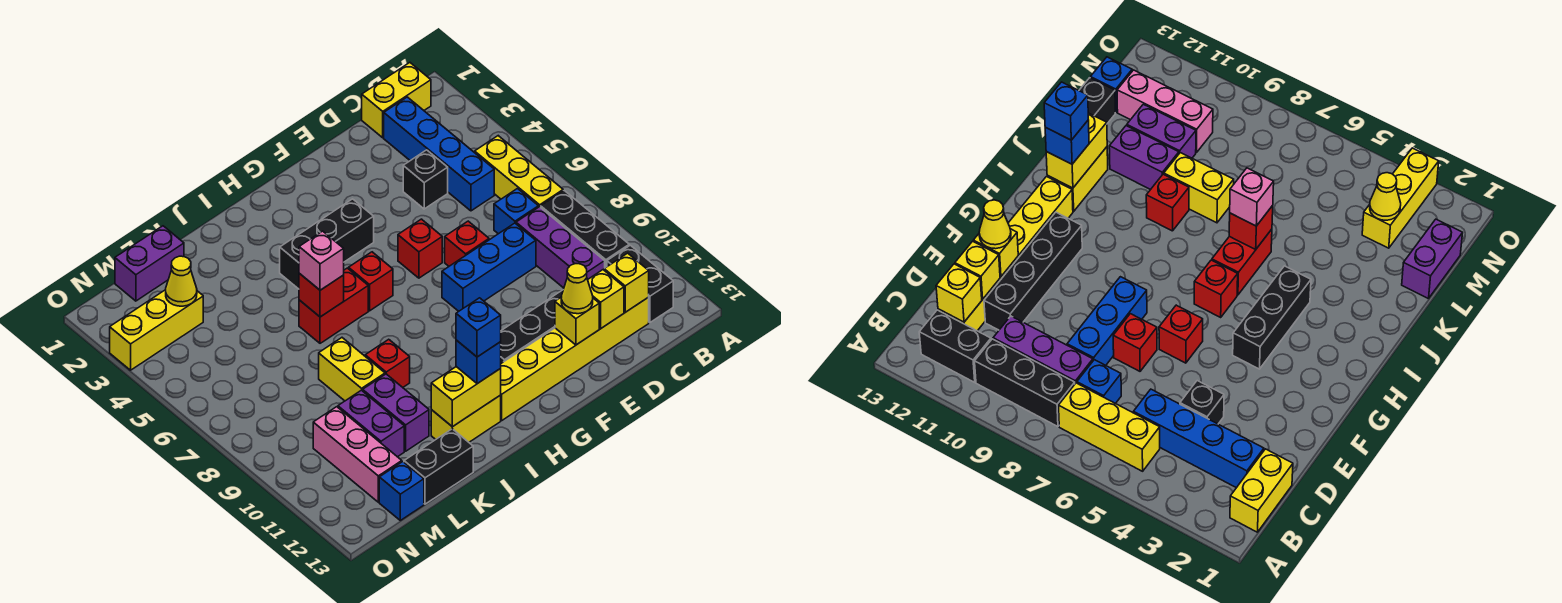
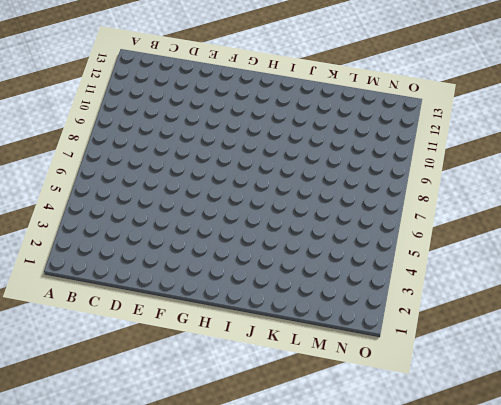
none -> yellow 1x2 brick [362,63,431,138]
none -> yellow 1x3 brick [475,136,563,207]
none -> black 1x3 brick [541,191,629,268]
none -> black 1x2 brick [607,245,673,323]

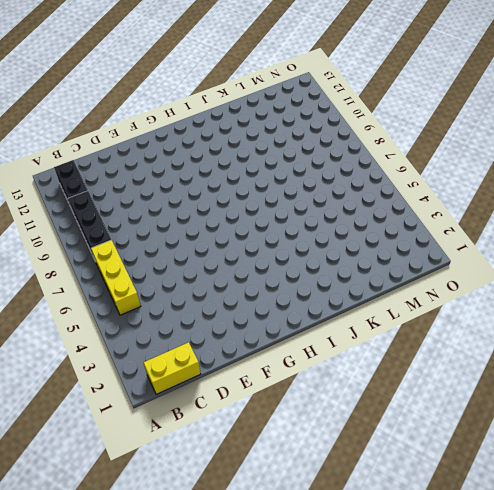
none -> blue 1x4 brick [384,97,494,211]
none -> blue 1x1 brick [494,189,538,234]
none -> purple 1x3 brick [516,207,605,288]
none -> yellow 1x6 brick [500,297,649,420]

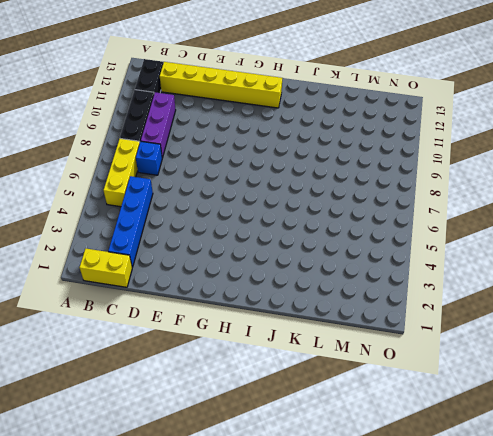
none -> black 1x1 brick [403,150,448,209]
none -> blue 1x3 brick [442,223,536,311]
none -> black 1x4 brick [501,290,563,363]
none -> red 1x1 brick [445,221,489,266]

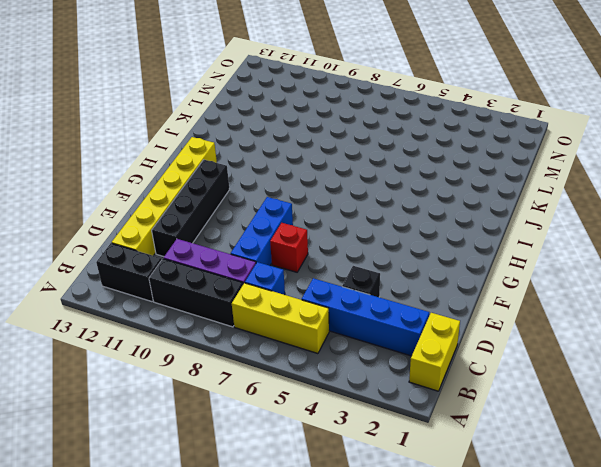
none -> red 1x1 brick [398,219,442,278]
none -> black 1x3 brick [280,199,374,289]
none -> red 1x1 brick [349,252,393,311]
none -> red 1x2 brick [299,268,368,343]

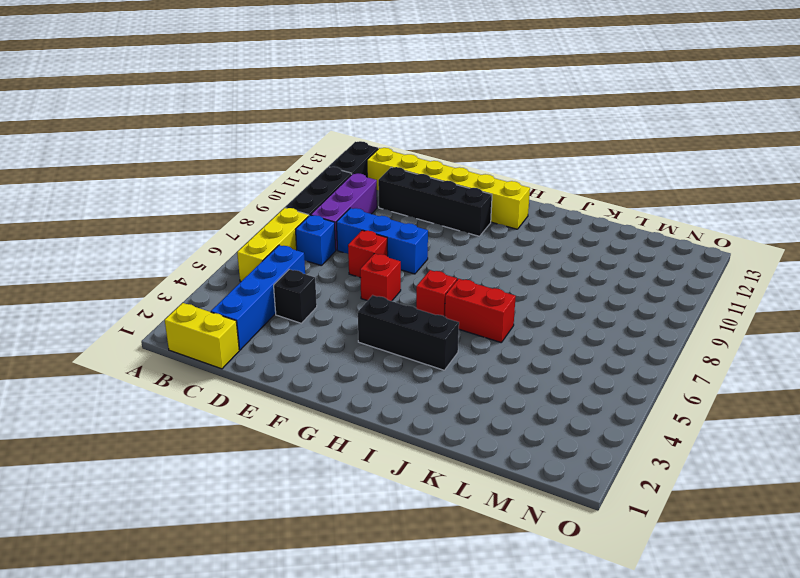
none -> yellow 1x2 brick [431,395,501,442]
none -> red 1x1 brick [365,339,410,387]
none -> yellow 1x2 brick [319,338,385,401]
none -> purple 1x2 brick [363,374,429,451]

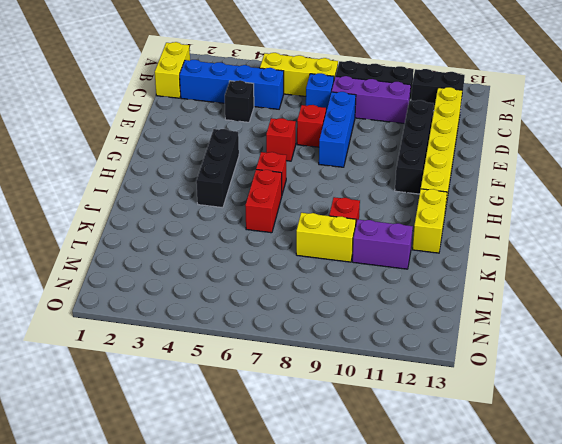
none -> black 1x2 brick [404,429,473,504]
none -> purple 1x2 brick [115,226,184,301]
none -> purple 1x2 brick [338,390,404,457]
none -> yellow 1x3 brick [110,290,203,370]

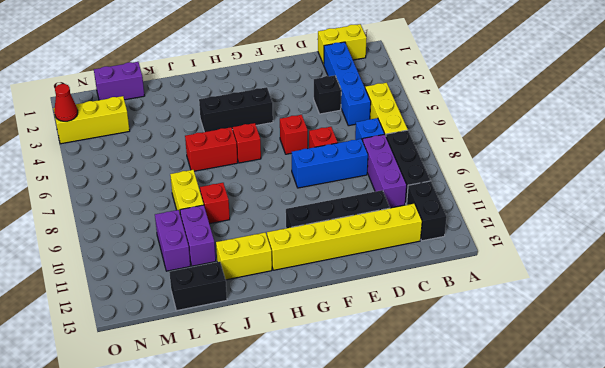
red 1x1 cone [54,84,78,121] -> none
none -> pink 1x3 brick [313,407,402,502]
none -> blue 1x1 brick [379,462,424,520]
none -> yellow 1x1 brick [604,253,649,312]
none -> yellow 1x1 brick [588,270,624,329]

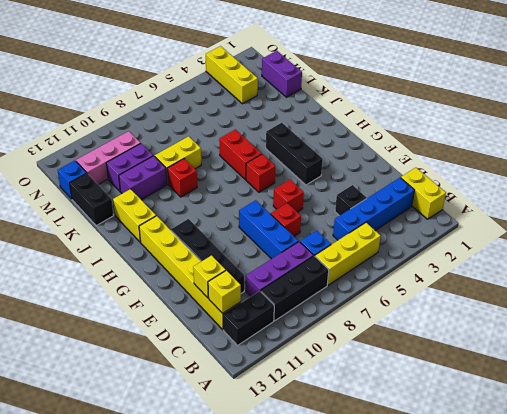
none -> yellow 1x1 brick [555,297,599,345]
none -> yellow 1x2 brick [431,367,501,427]
none -> red 1x1 brick [299,273,344,317]
none -> yellow 1x1 cone [166,256,197,306]

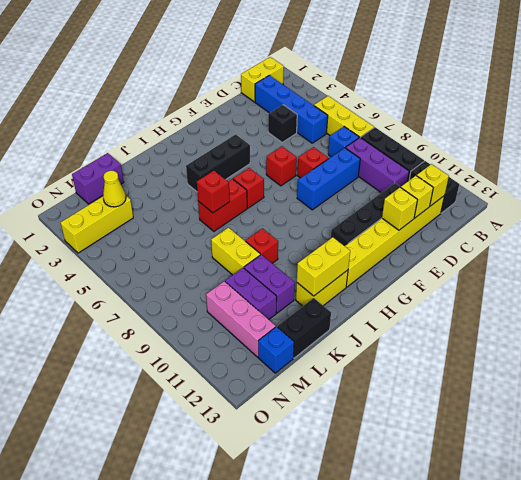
none -> yellow 1x1 cone [561,264,593,314]
none -> blue 1x1 brick [456,340,501,384]
none -> pink 1x1 brick [299,231,344,290]
none -> blue 1x1 brick [456,298,501,357]

